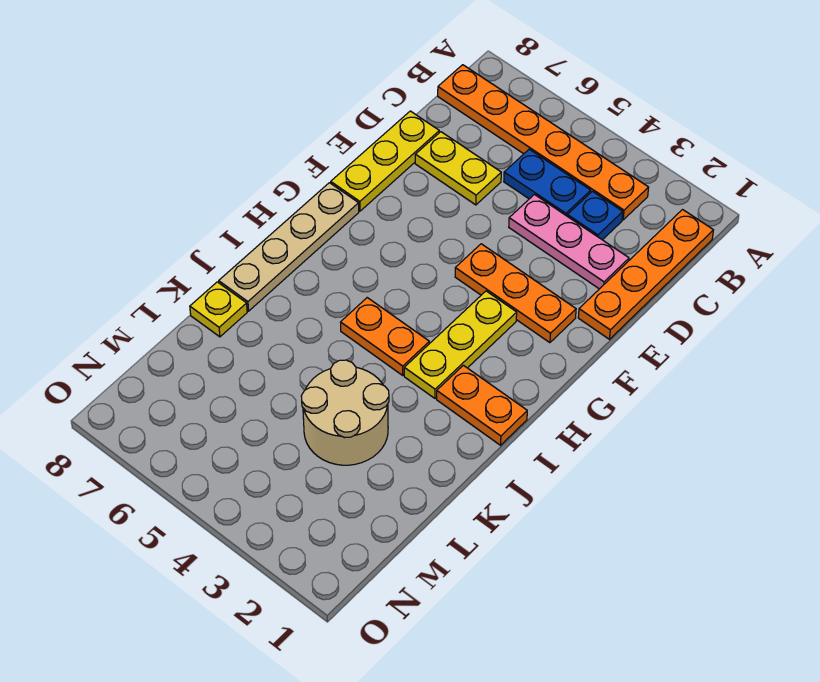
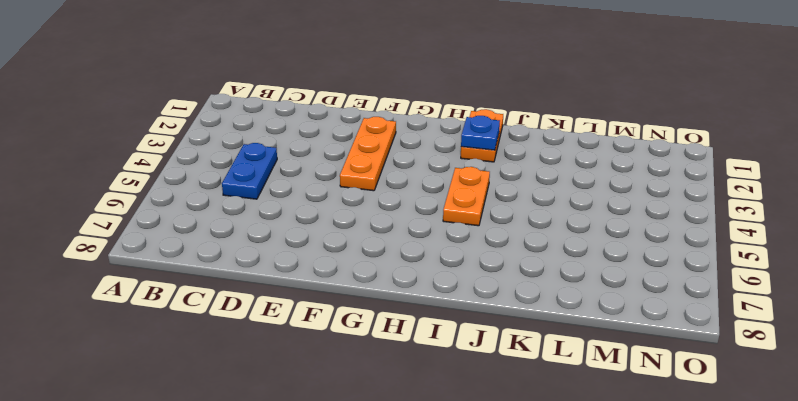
blue 1x1 plate [461,116,500,150] -> blue 1x1 plate moved to [567,191,623,240]
none -> orange 1x4 plate [578,210,713,339]
none -> orange 1x6 plate [438,65,649,220]
none -> pink 1x3 plate [509,195,629,289]

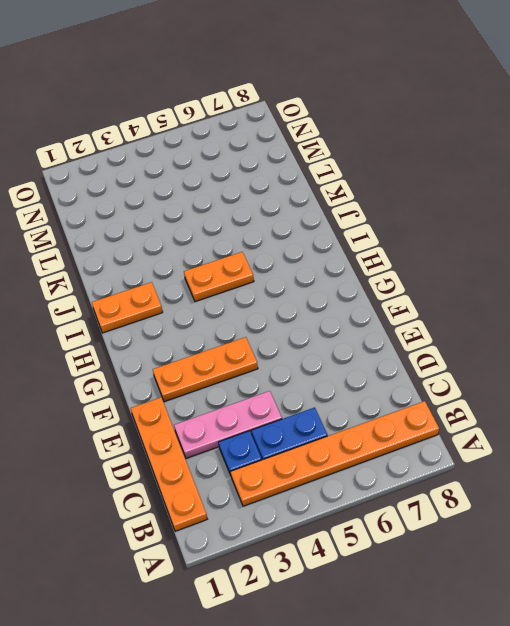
none -> yellow 1x2 plate [415,132,501,205]
none -> yellow 1x3 plate [331,111,439,211]
none -> yellow 1x3 plate [404,291,517,398]

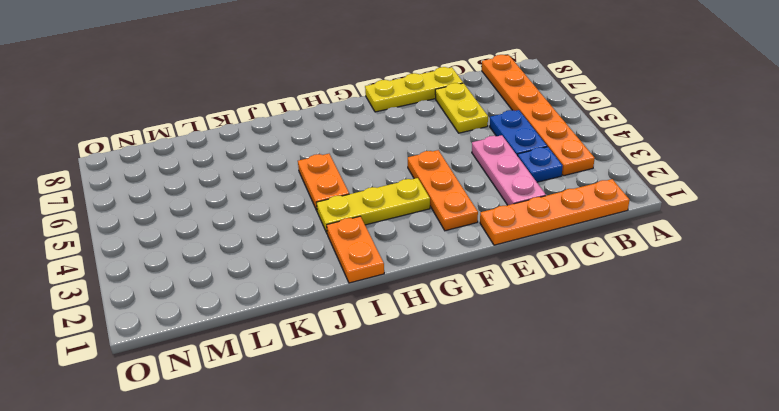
none -> tan 1x4 plate [219,183,359,311]
none -> tan 2x2 round brick [301,360,389,465]
none -> yellow 1x1 plate [190,282,247,337]

